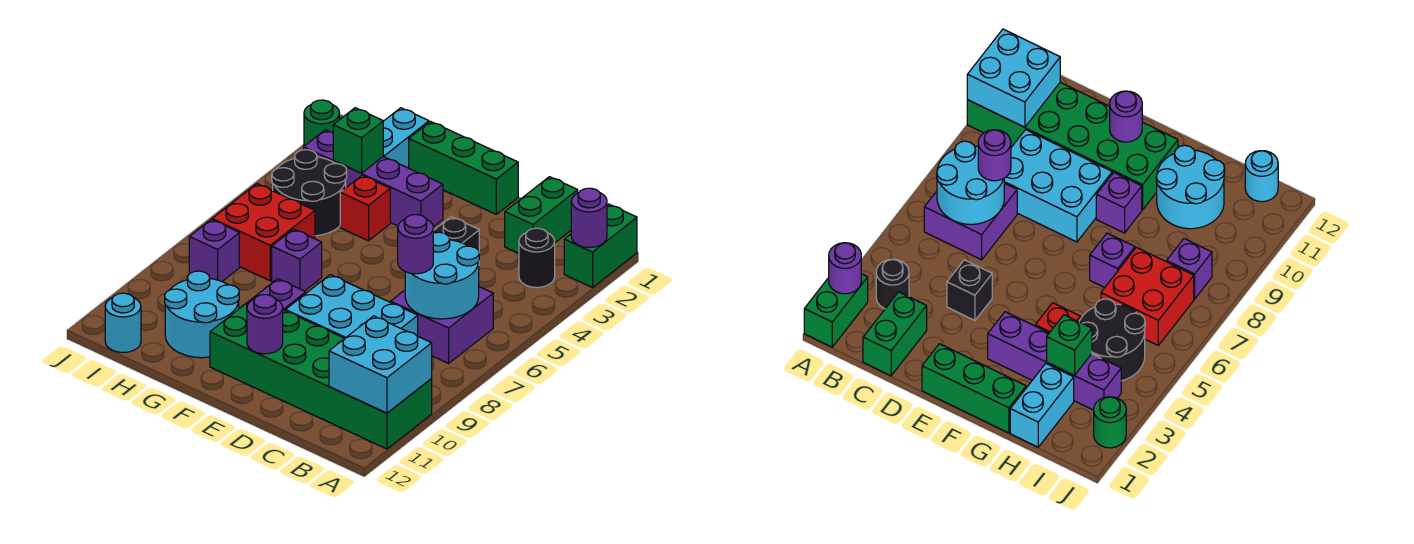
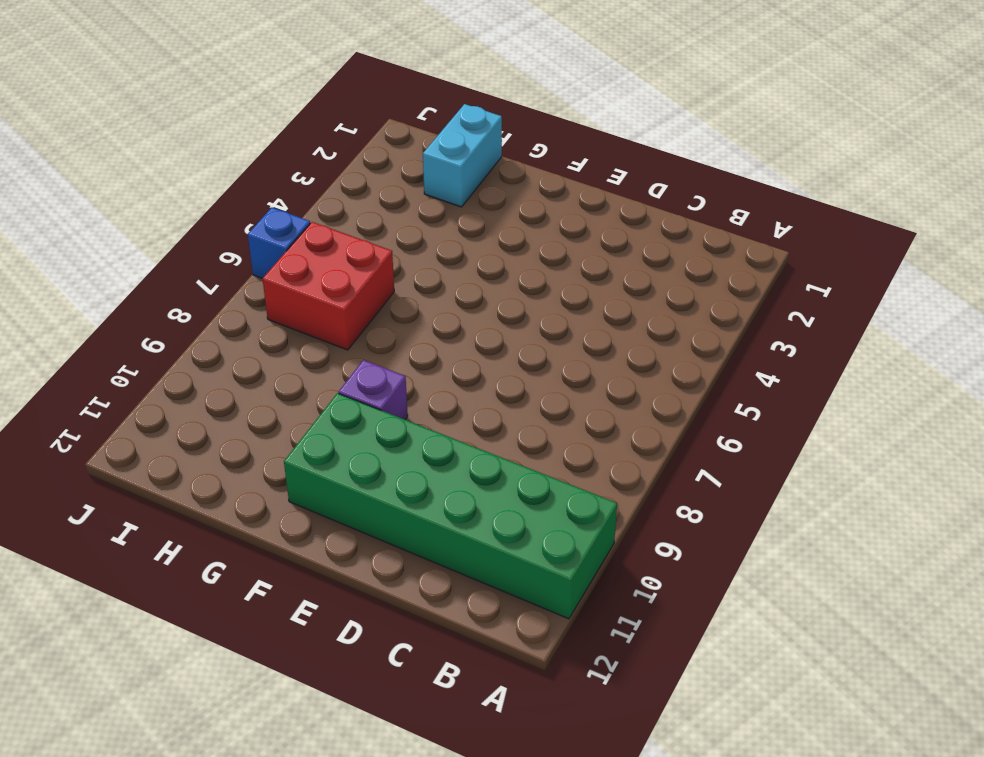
blue 1x1 brick [248,208,310,278] -> none
none -> green 1x2 brick [564,204,637,288]
none -> black 1x1 round brick [519,228,555,288]
none -> purple 2x2 brick [391,287,493,363]

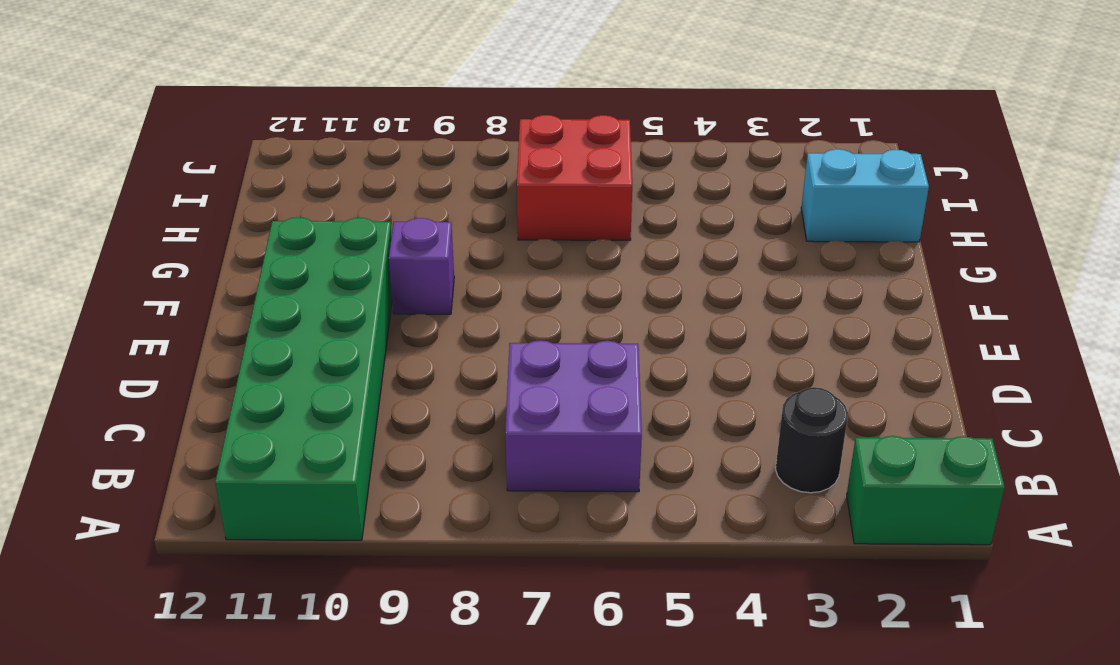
none -> green 1x2 brick [505,177,578,253]
none -> cyan 2x3 brick [286,275,418,338]
none -> black 1x1 brick [433,217,479,250]

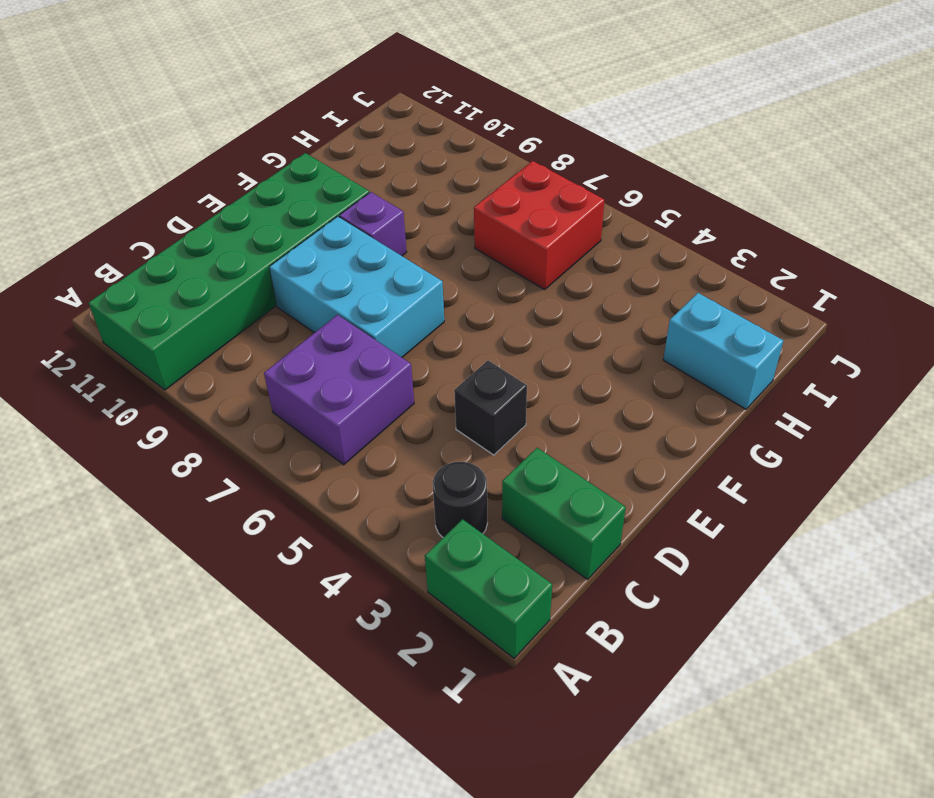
cyan 2x3 brick [269,216,444,357] -> cyan 2x3 brick turned to [286,275,418,338]
none -> green 1x3 brick [409,122,518,214]
none -> purple 1x4 brick [304,130,443,227]
none -> red 1x1 brick [340,175,390,241]

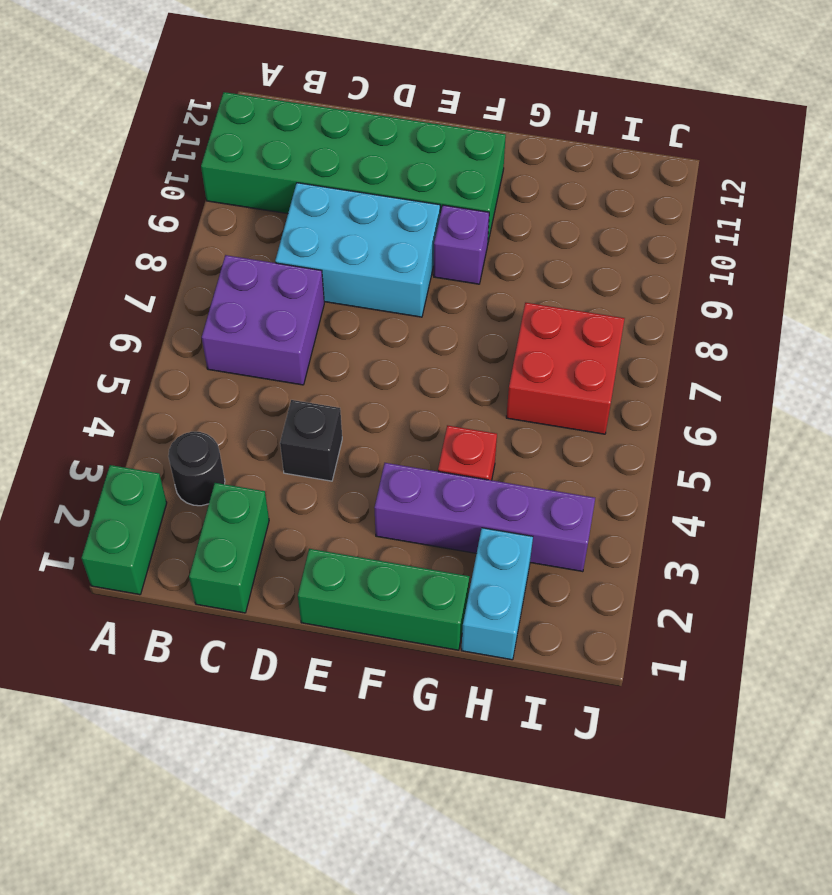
none -> purple 1x1 brick [272,229,322,291]
none -> cyan 2x2 round brick [165,271,239,358]
none -> black 2x2 round brick [272,150,347,236]

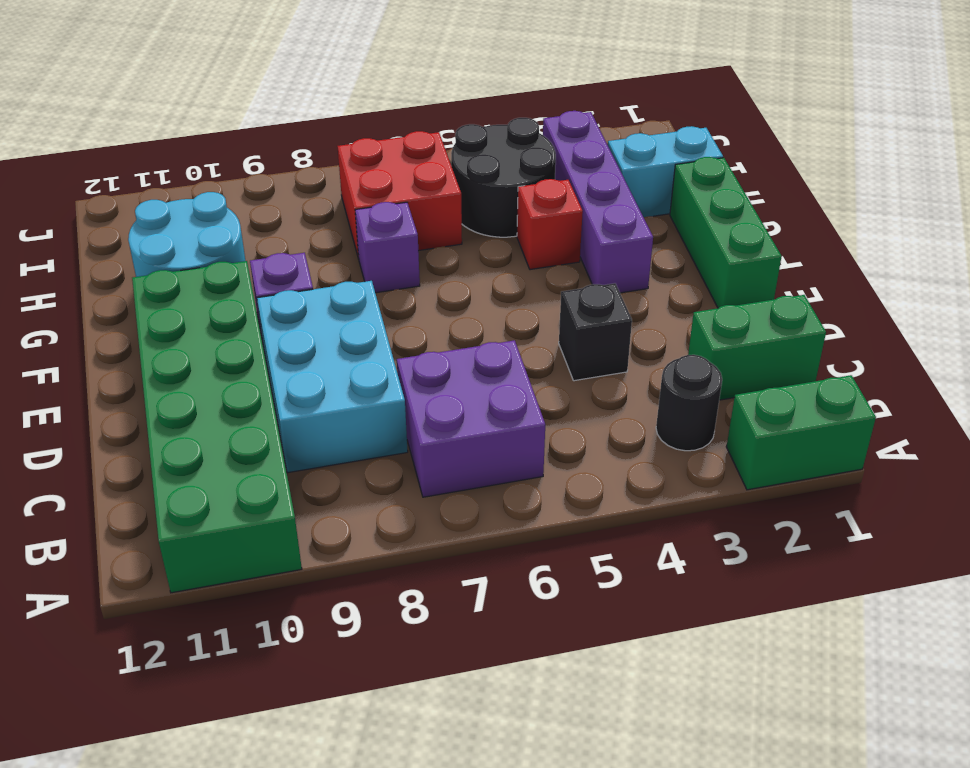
none -> purple 1x1 brick [189,220,239,281]
none -> cyan 1x1 round brick [105,293,141,353]
none -> green 1x1 round brick [304,100,340,146]

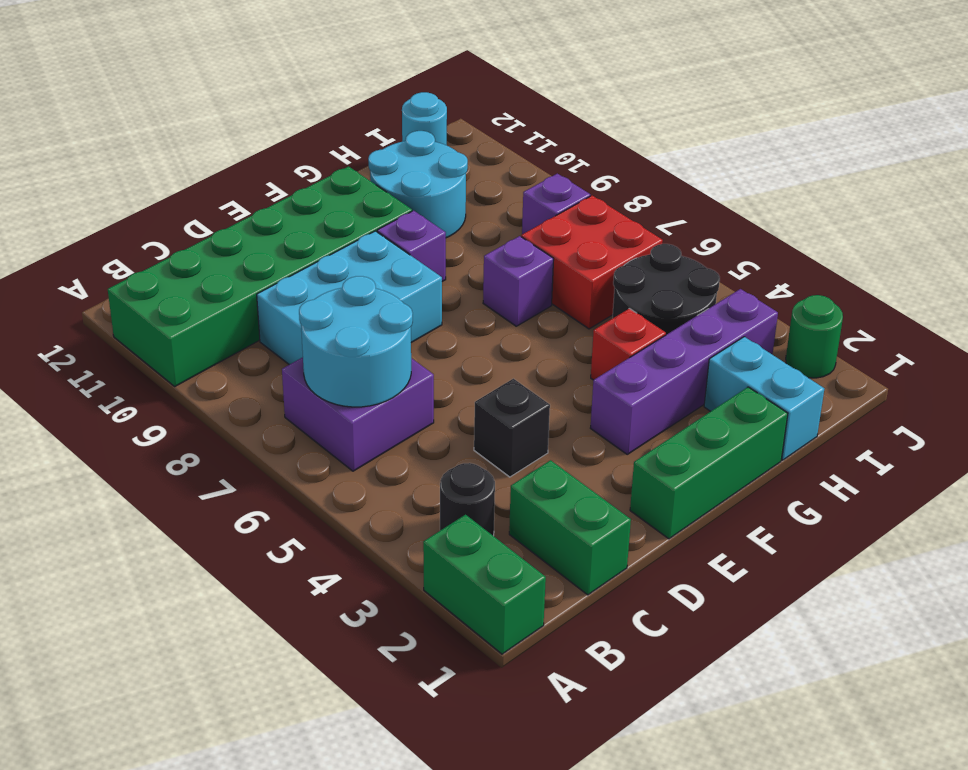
none -> purple 1x1 round brick [571,188,607,247]
none -> cyan 2x2 brick [329,316,432,413]
none -> purple 1x1 round brick [247,295,283,354]

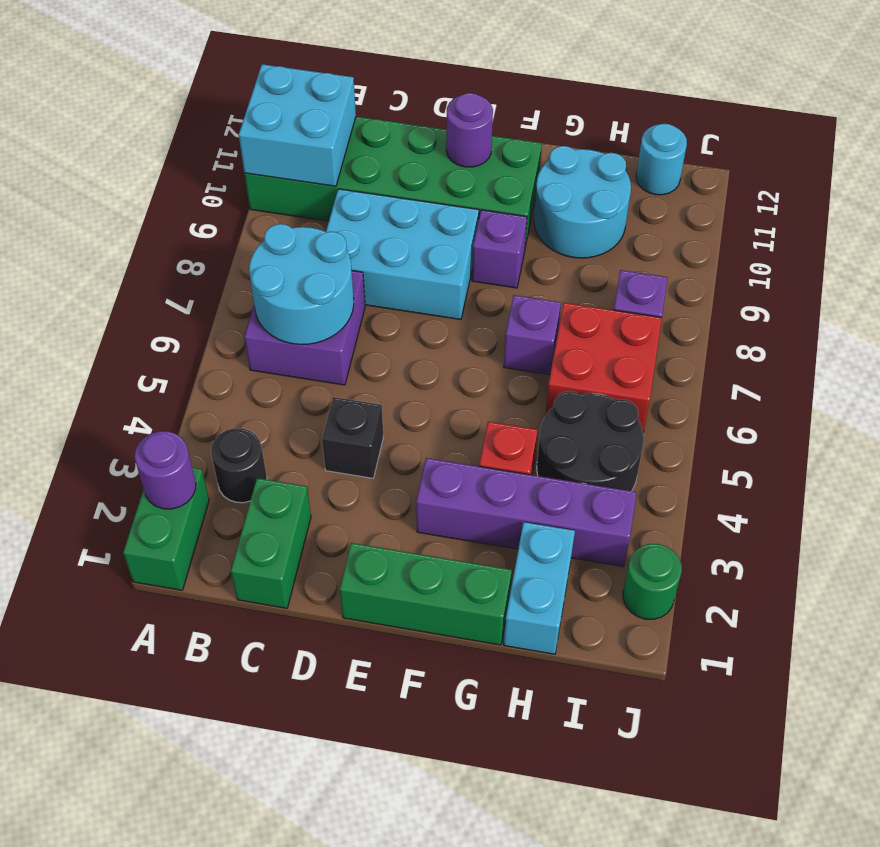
none -> green 1x1 brick [333,108,383,173]
none -> purple 1x1 round brick [398,215,433,274]

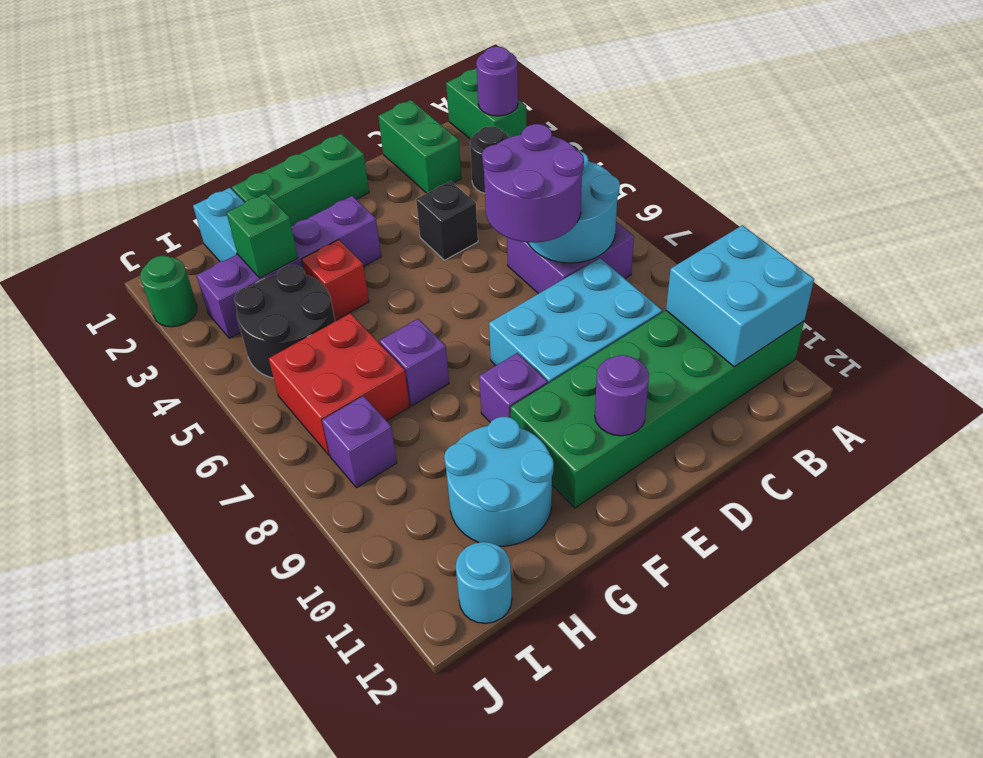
purple 2x2 round brick [482,124,584,243] -> purple 1x1 round brick [398,215,433,274]

